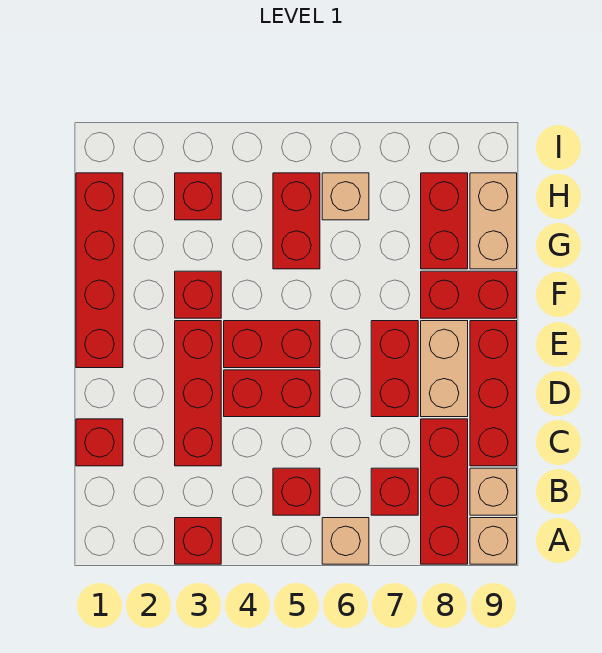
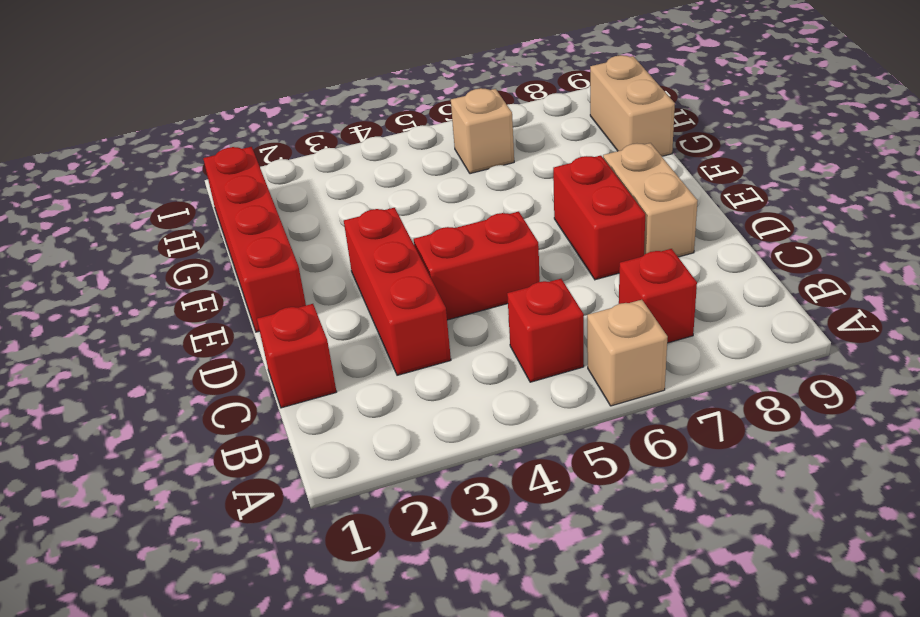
none -> red 1x1 brick [175,518,221,564]
none -> red 1x3 brick [421,419,468,564]
none -> tan 1x1 brick [470,518,517,564]

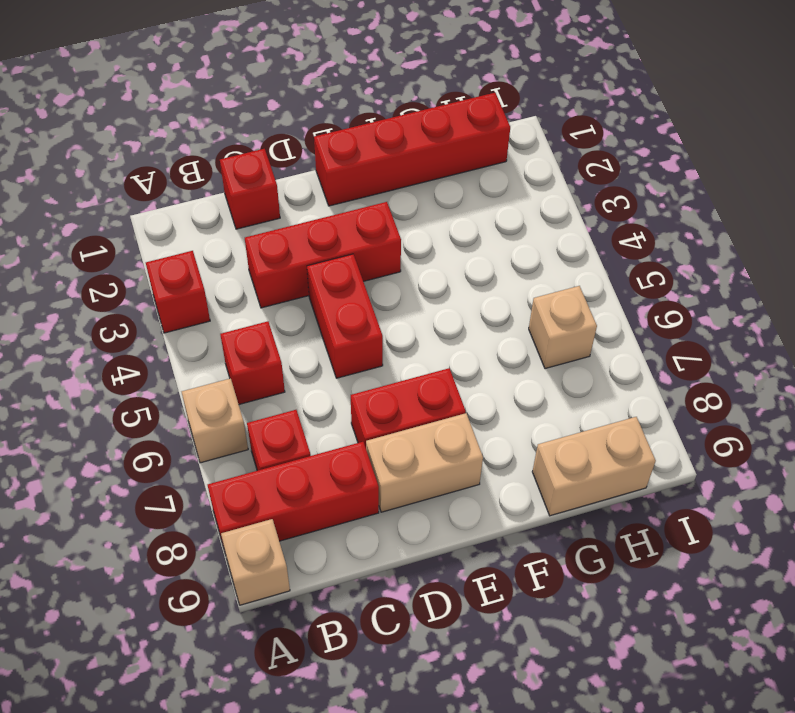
none -> tan 1x1 brick [470,468,517,515]
none -> red 1x3 brick [470,321,517,466]
none -> red 1x2 brick [224,321,320,368]

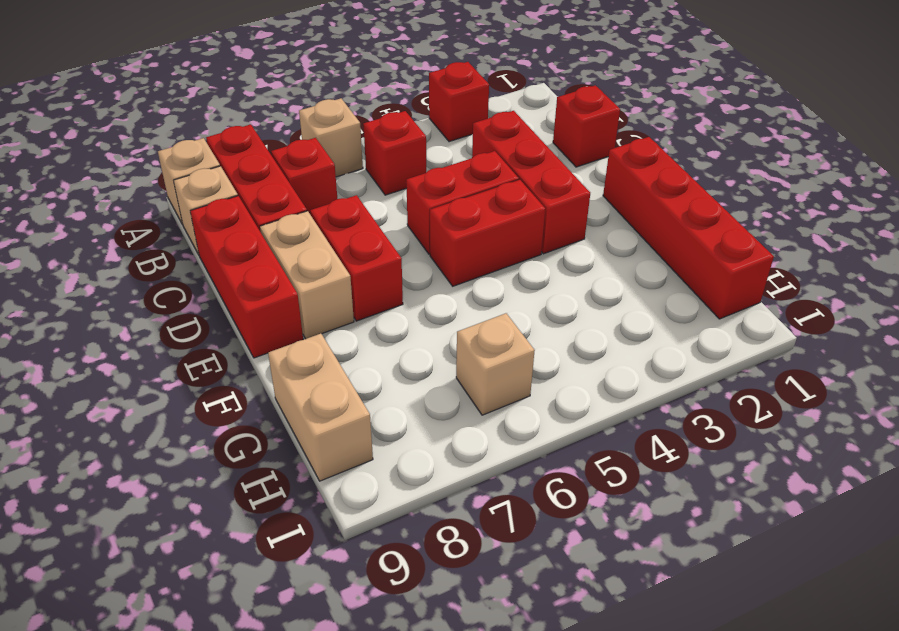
none -> red 1x1 brick [175,271,221,318]
none -> red 1x2 brick [421,271,517,318]
none -> red 1x2 brick [273,173,320,269]

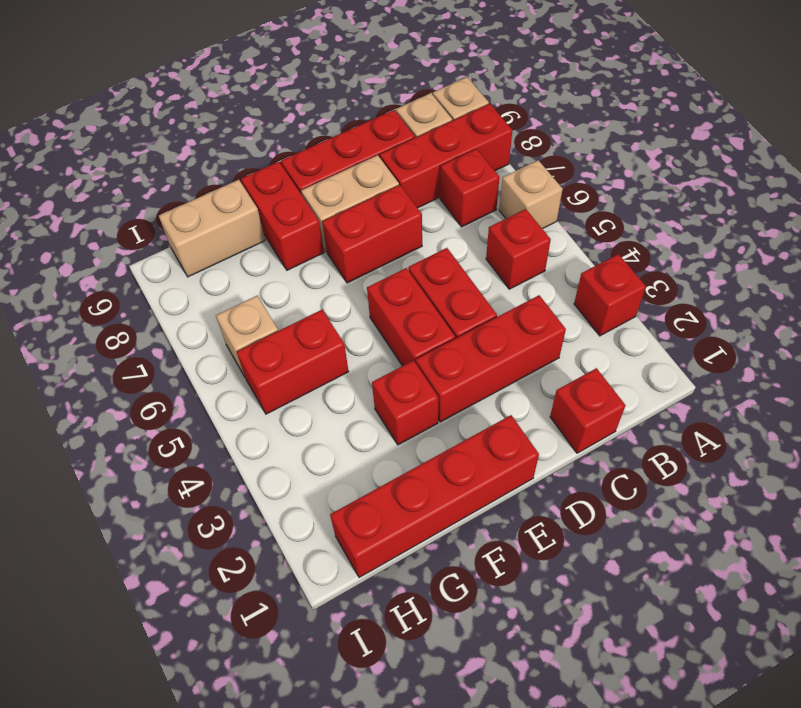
none -> red 1x2 brick [421,173,468,269]
none -> red 1x1 brick [175,173,221,220]

